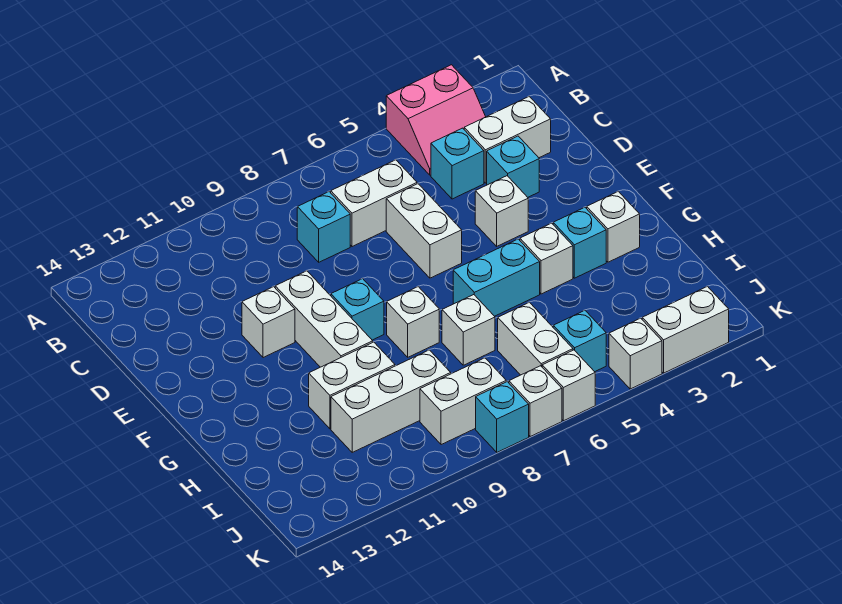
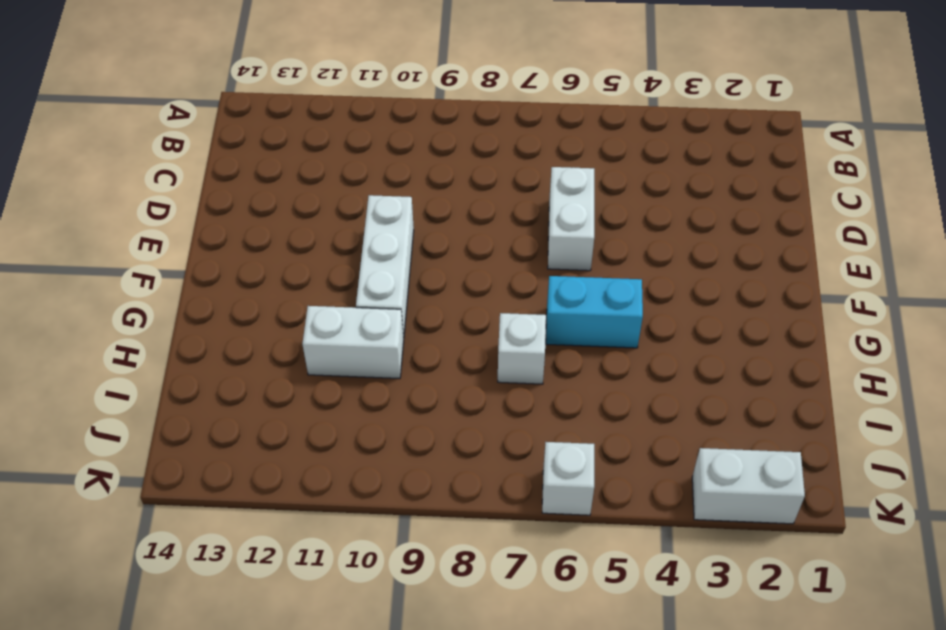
none -> pink 2x2 slope [386,65,486,175]
none -> white 1x2 brick [464,97,551,183]
none -> cyan 1x1 brick [431,128,484,199]

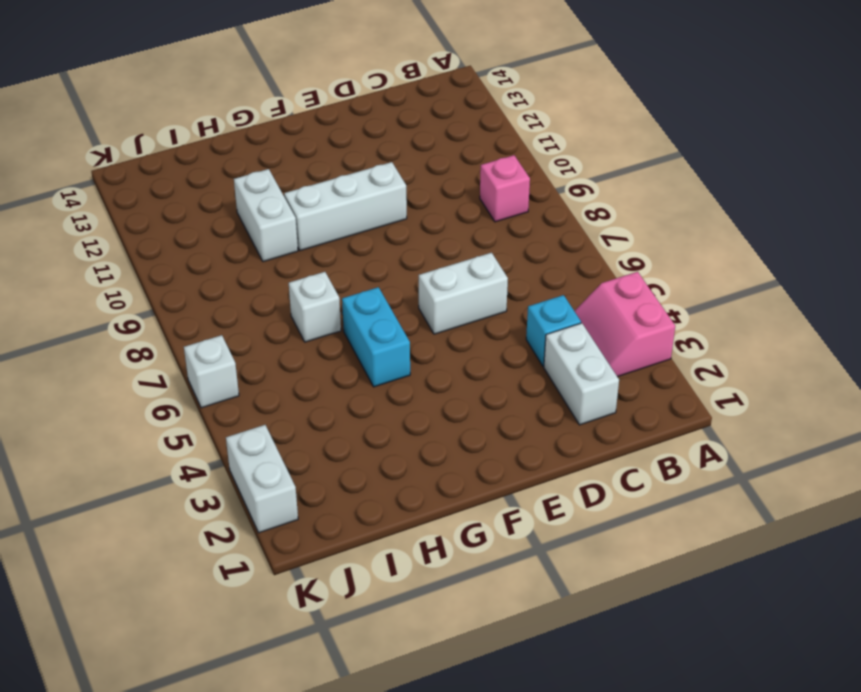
pink 1x1 brick [480,155,530,222] -> none
none -> white 1x2 brick [331,160,417,247]
none -> cyan 1x1 brick [297,192,350,262]
none -> cyan 1x1 brick [487,136,539,197]

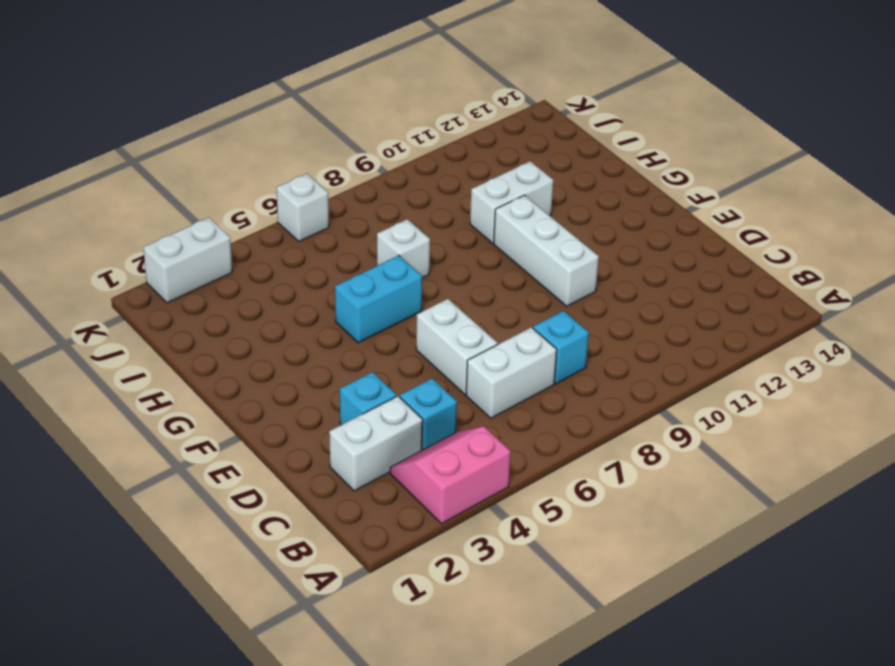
none -> white 1x1 brick [475,176,528,246]
none -> white 1x1 brick [242,287,295,358]
none -> cyan 1x1 brick [331,279,384,340]

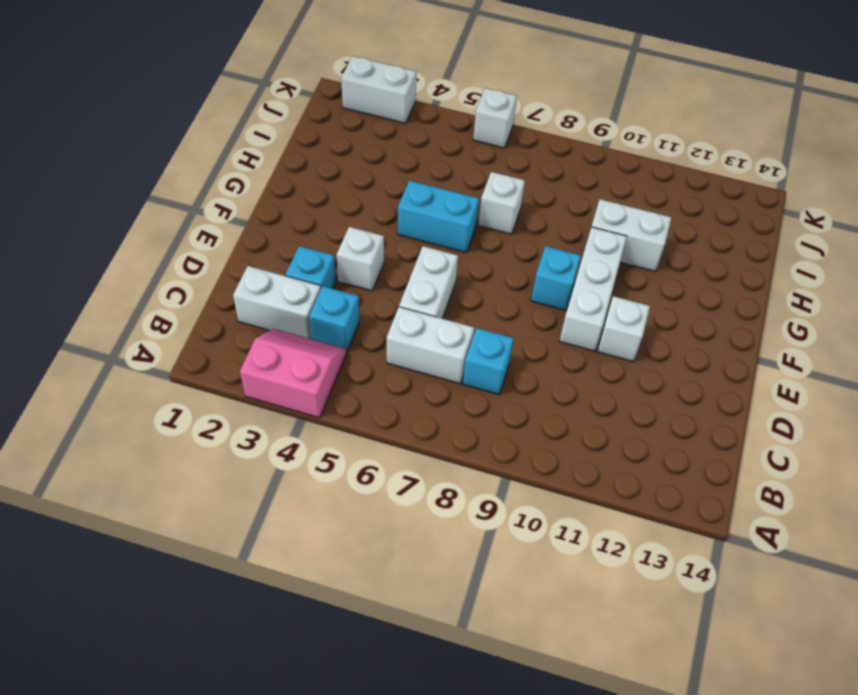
none -> white 1x1 brick [587,191,640,262]
none -> cyan 1x1 brick [553,207,606,278]
none -> white 1x1 brick [520,223,573,294]

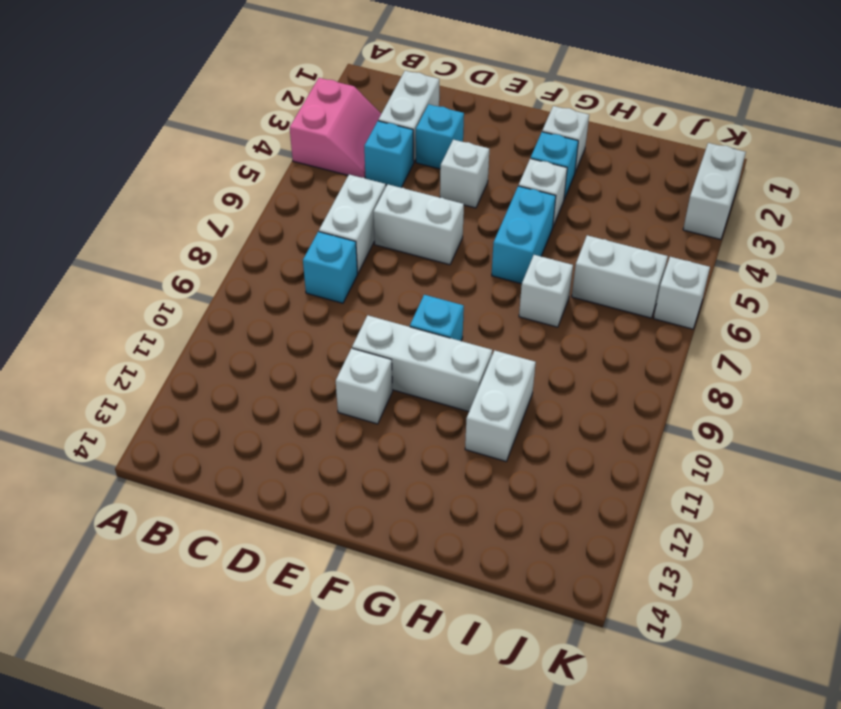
none -> white 1x1 brick [387,287,439,357]
none -> white 1x3 brick [331,350,451,452]
none -> cyan 1x1 brick [553,310,606,372]

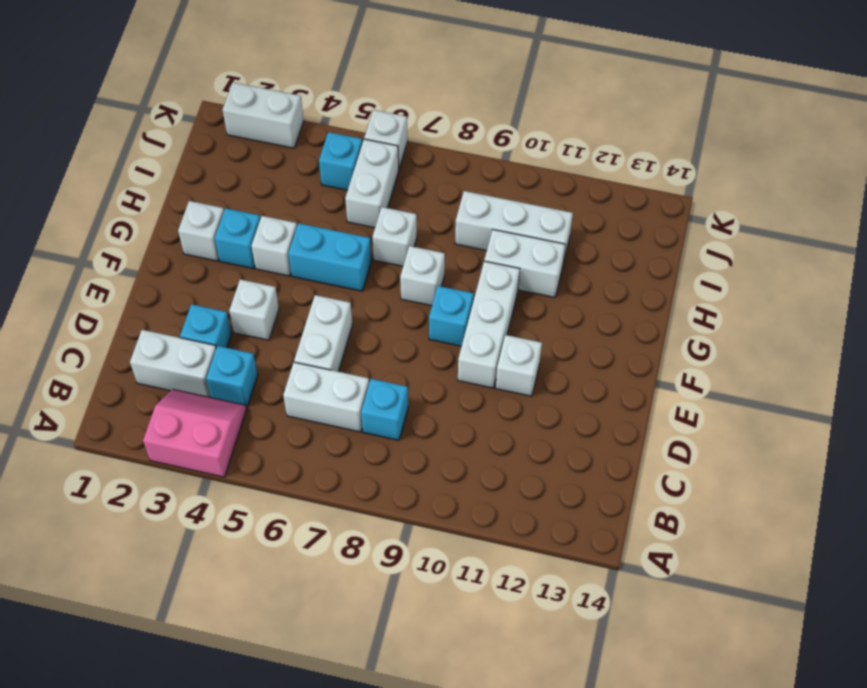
none -> white 1x2 brick [420,358,506,445]
none -> white 1x1 brick [609,318,662,389]
none -> white 1x1 brick [509,366,562,437]

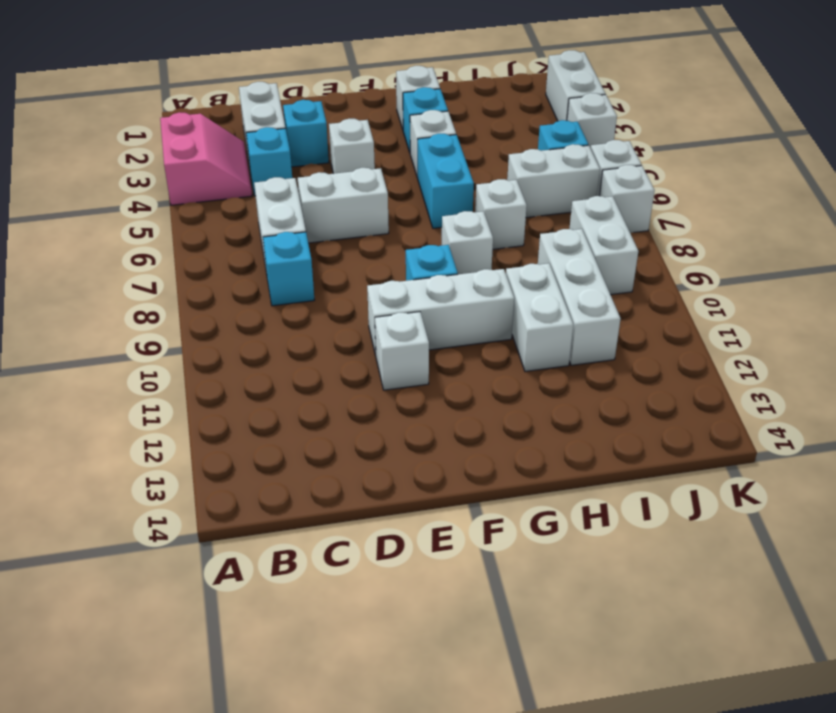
none -> cyan 1x1 brick [476,382,529,452]

